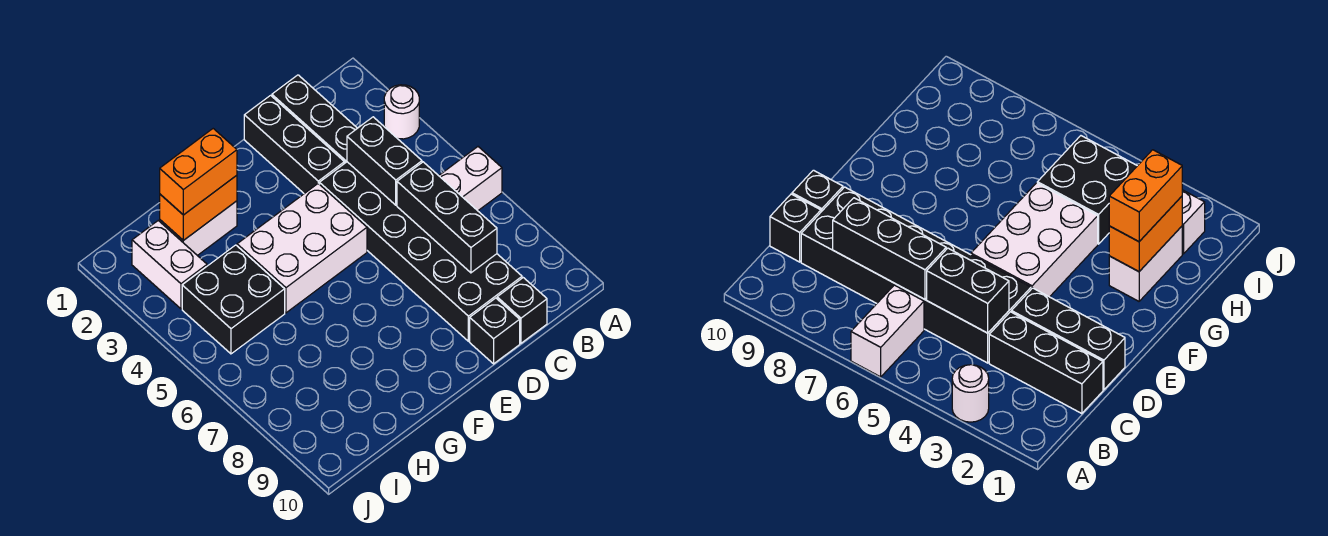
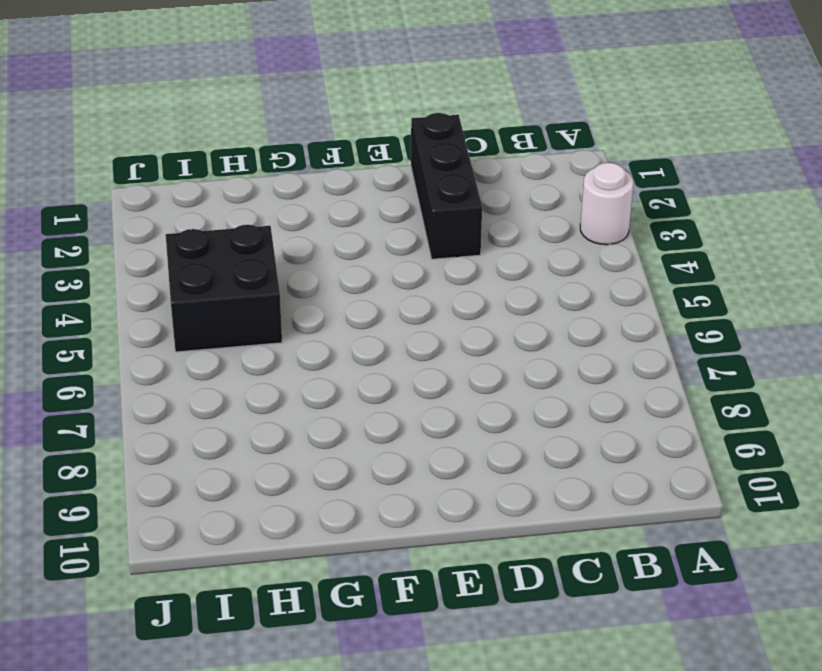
none -> white 1x2 brick [439,147,502,211]
none -> black 1x3 brick [272,75,357,164]
none -> black 2x6 brick [320,162,522,341]

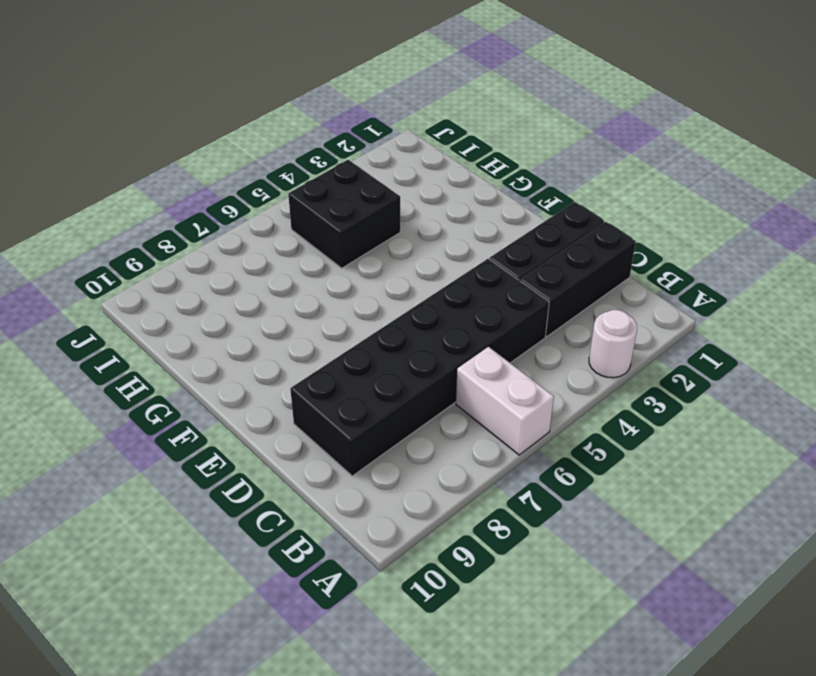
none -> black 1x1 brick [497,278,547,343]
none -> black 1x1 brick [470,298,520,364]
none -> white 2x3 brick [237,184,367,313]

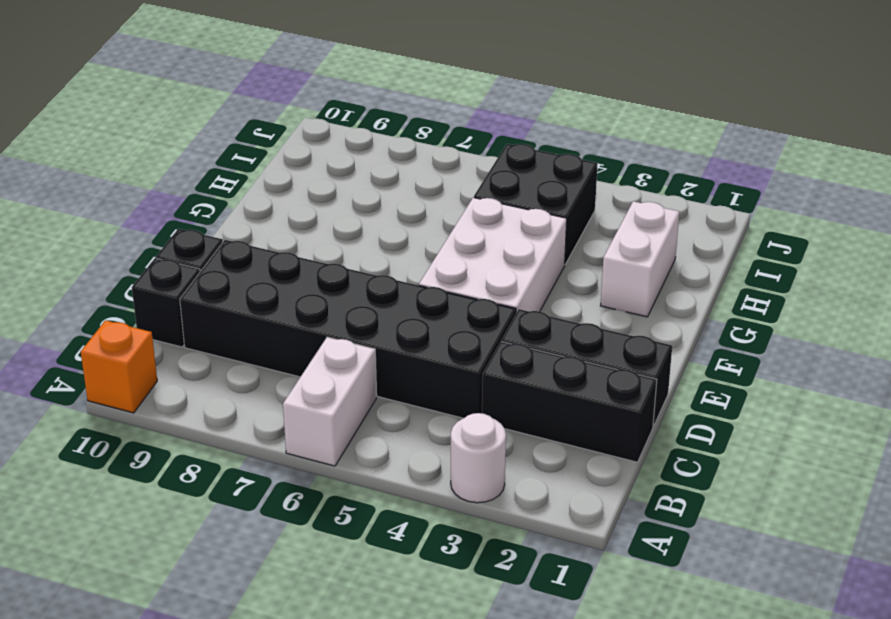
orange 1x1 brick [81,320,157,413] -> none
none -> white 1x2 brick [132,221,207,309]
none -> black 1x2 brick [347,117,422,205]
none -> black 1x3 brick [397,162,497,273]

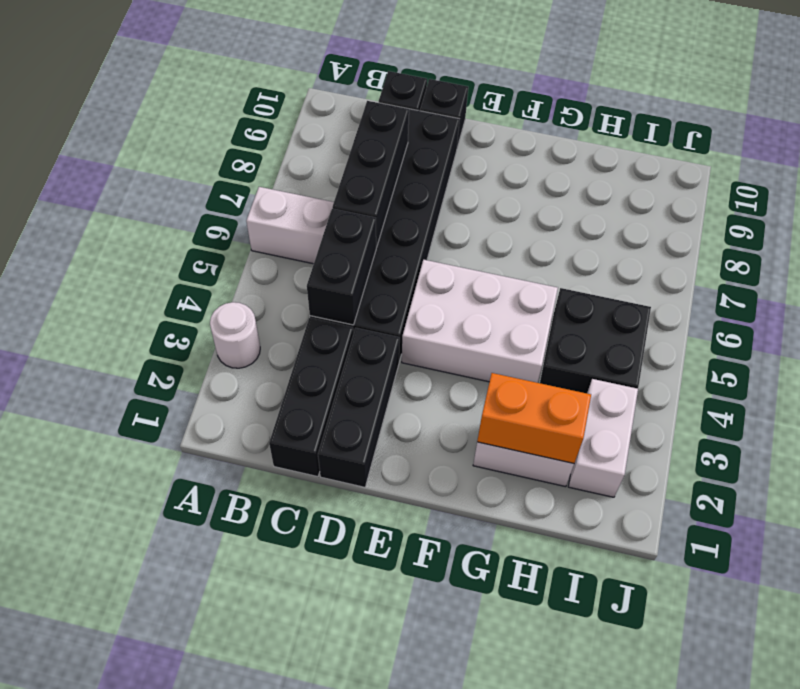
none -> orange 1x2 brick [160,129,237,215]

